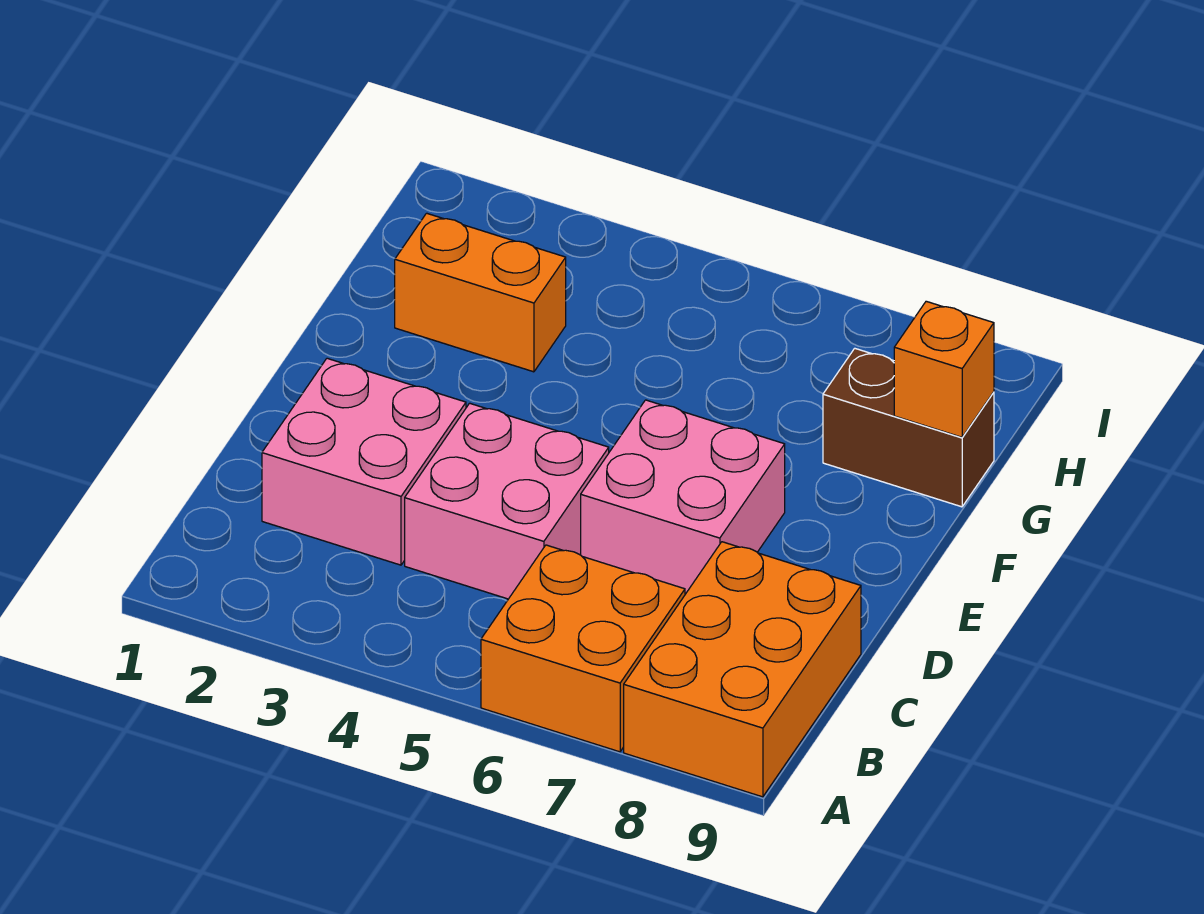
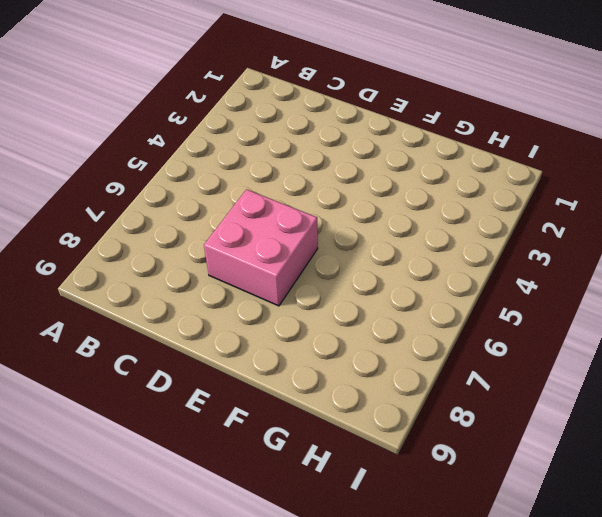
none -> orange 2x2 brick [481,545,685,752]
none -> orange 2x3 brick [624,542,861,797]

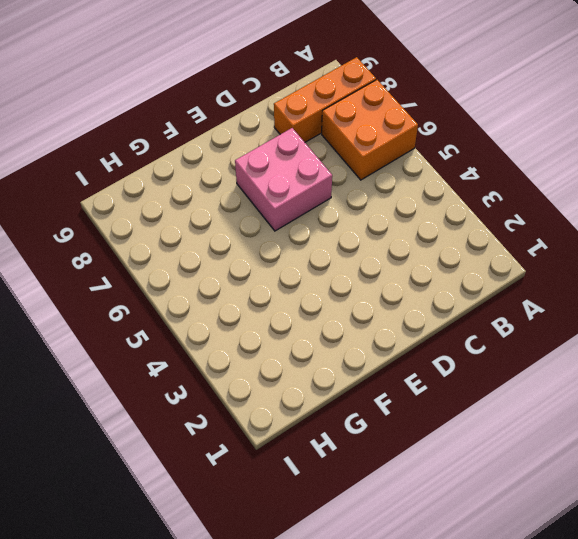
orange 1x3 brick [274,57,376,142] -> orange 2x3 brick [624,542,861,797]
none -> pink 2x2 brick [262,358,466,565]
none -> pink 2x2 brick [405,403,609,599]

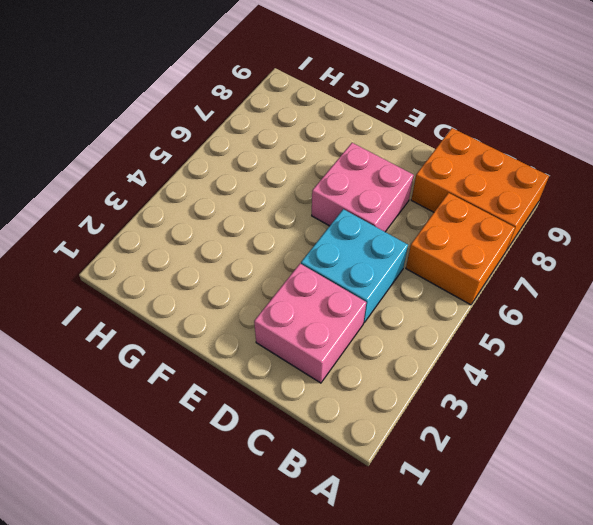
cyan 2x2 brick [301,209,408,323] -> pink 2x2 brick [405,403,609,599]
none -> orange 1x2 brick [395,213,566,372]
none -> brown 1x2 brick [823,348,994,507]

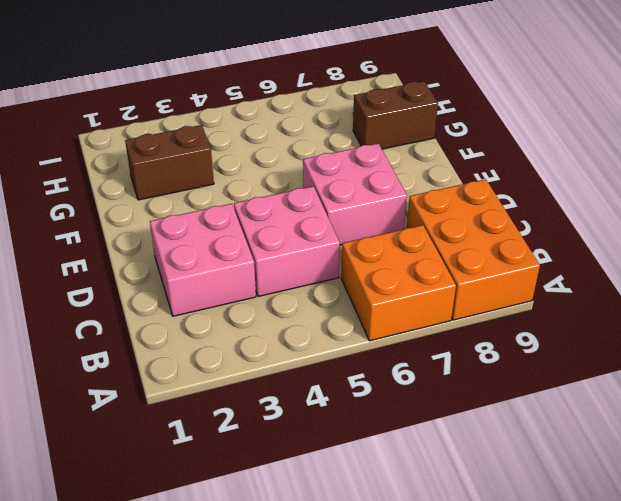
brown 1x2 brick [125,125,214,200] -> orange 1x2 brick [395,213,566,372]
none -> orange 1x1 brick [894,301,994,437]

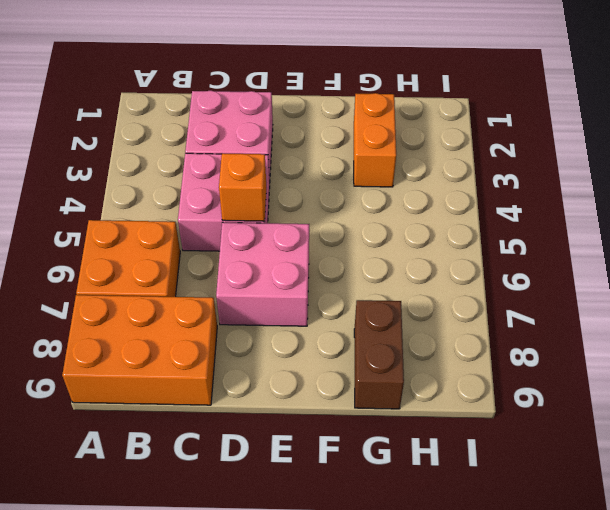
orange 1x1 brick [219,154,266,221] -> orange 1x1 brick moved to [894,301,994,437]

